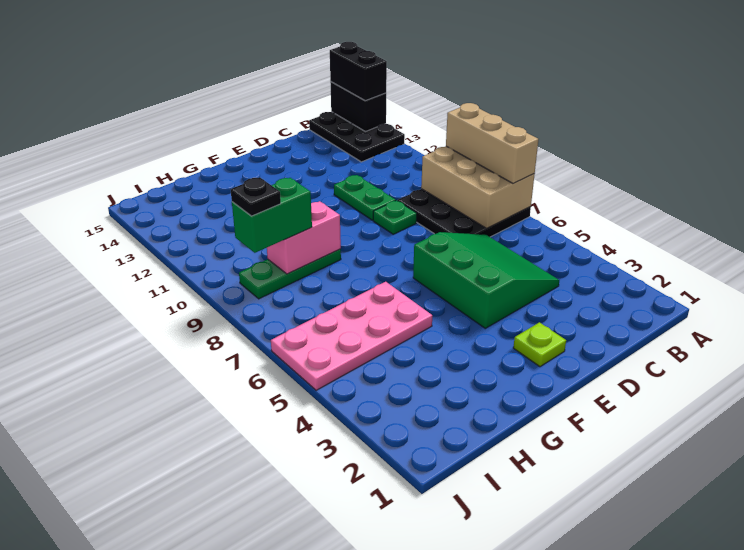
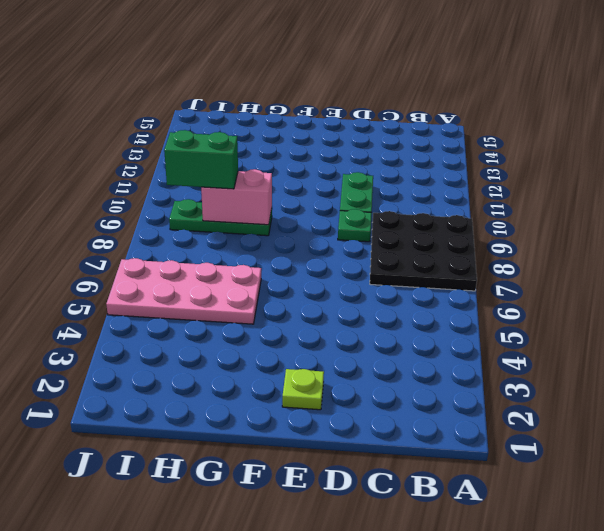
none -> black 2x3 plate [309,112,405,162]
none -> green 3x3 slope [413,232,559,328]
none -> tan 2x3 brick [421,146,535,229]

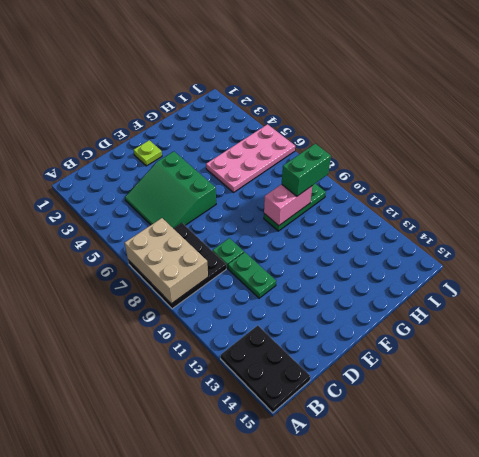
none -> black 1x2 brick [330,82,386,132]
none -> tan 1x3 brick [446,103,539,184]
none -> black 1x2 brick [330,42,387,101]

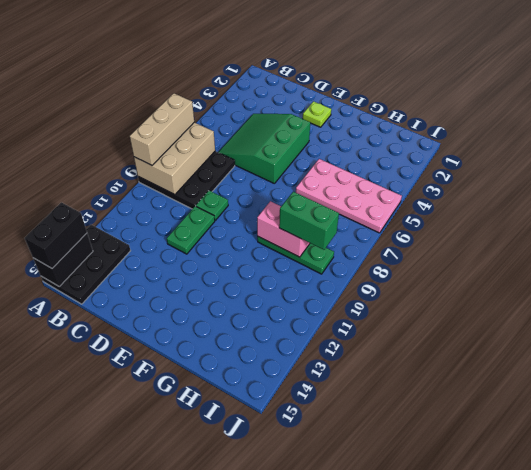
none -> black 1x1 plate [231,177,281,216]

